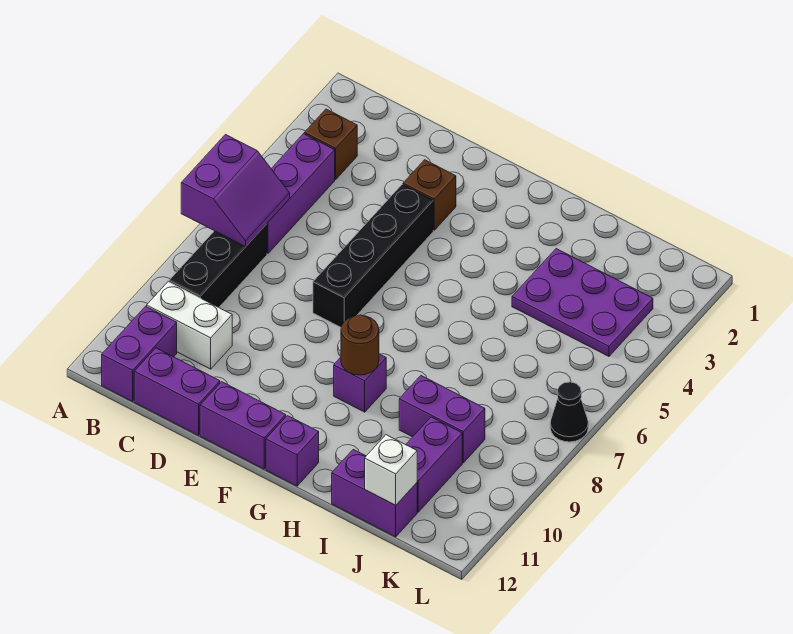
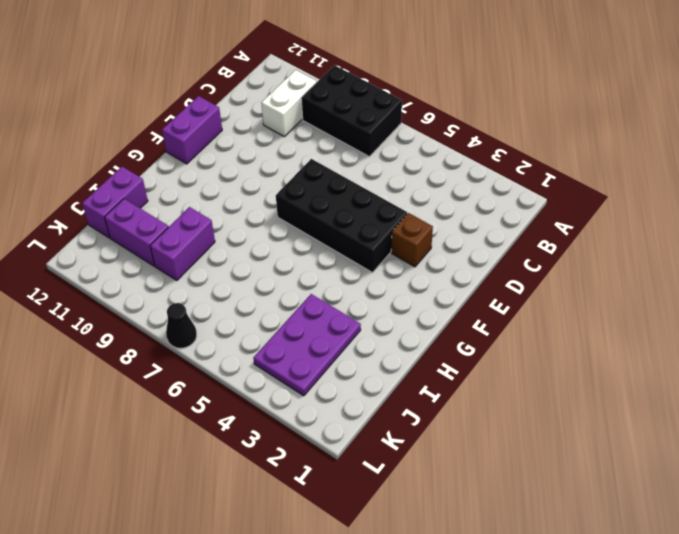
black 2x3 brick [301,65,402,156] -> black 1x3 brick [169,224,267,307]
black 2x4 brick [276,159,407,273] -> black 1x4 brick [313,185,433,327]
none -> brown 1x1 brick [304,109,357,179]
none -> purple 1x3 brick [267,134,335,253]
none -> purple 1x2 brick [102,306,177,401]

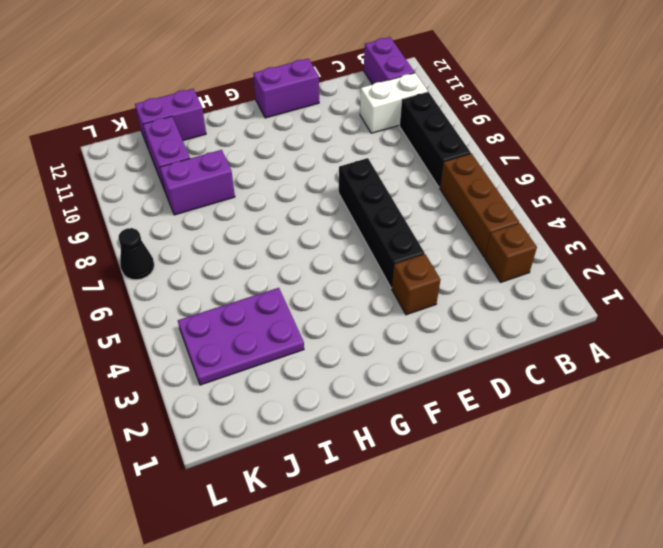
brown 1x3 brick [440,153,519,257] -> purple 1x3 brick [267,134,335,253]
none -> purple 1x2 brick [134,348,220,435]
none -> purple 1x1 brick [334,354,386,412]
none -> purple 1x1 brick [266,416,319,486]

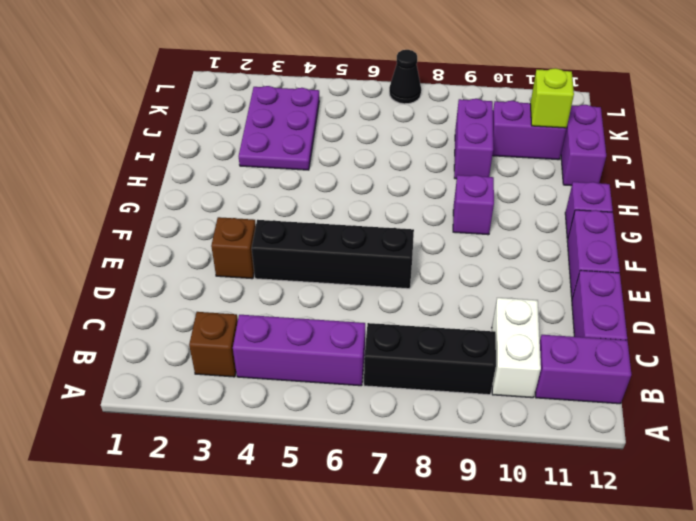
lime 1x1 brick [530,68,574,128] -> none
none -> purple 2x2 slope [181,135,290,247]
none -> brown 1x1 round brick [341,315,379,375]
none -> white 1x1 brick [365,435,417,505]

